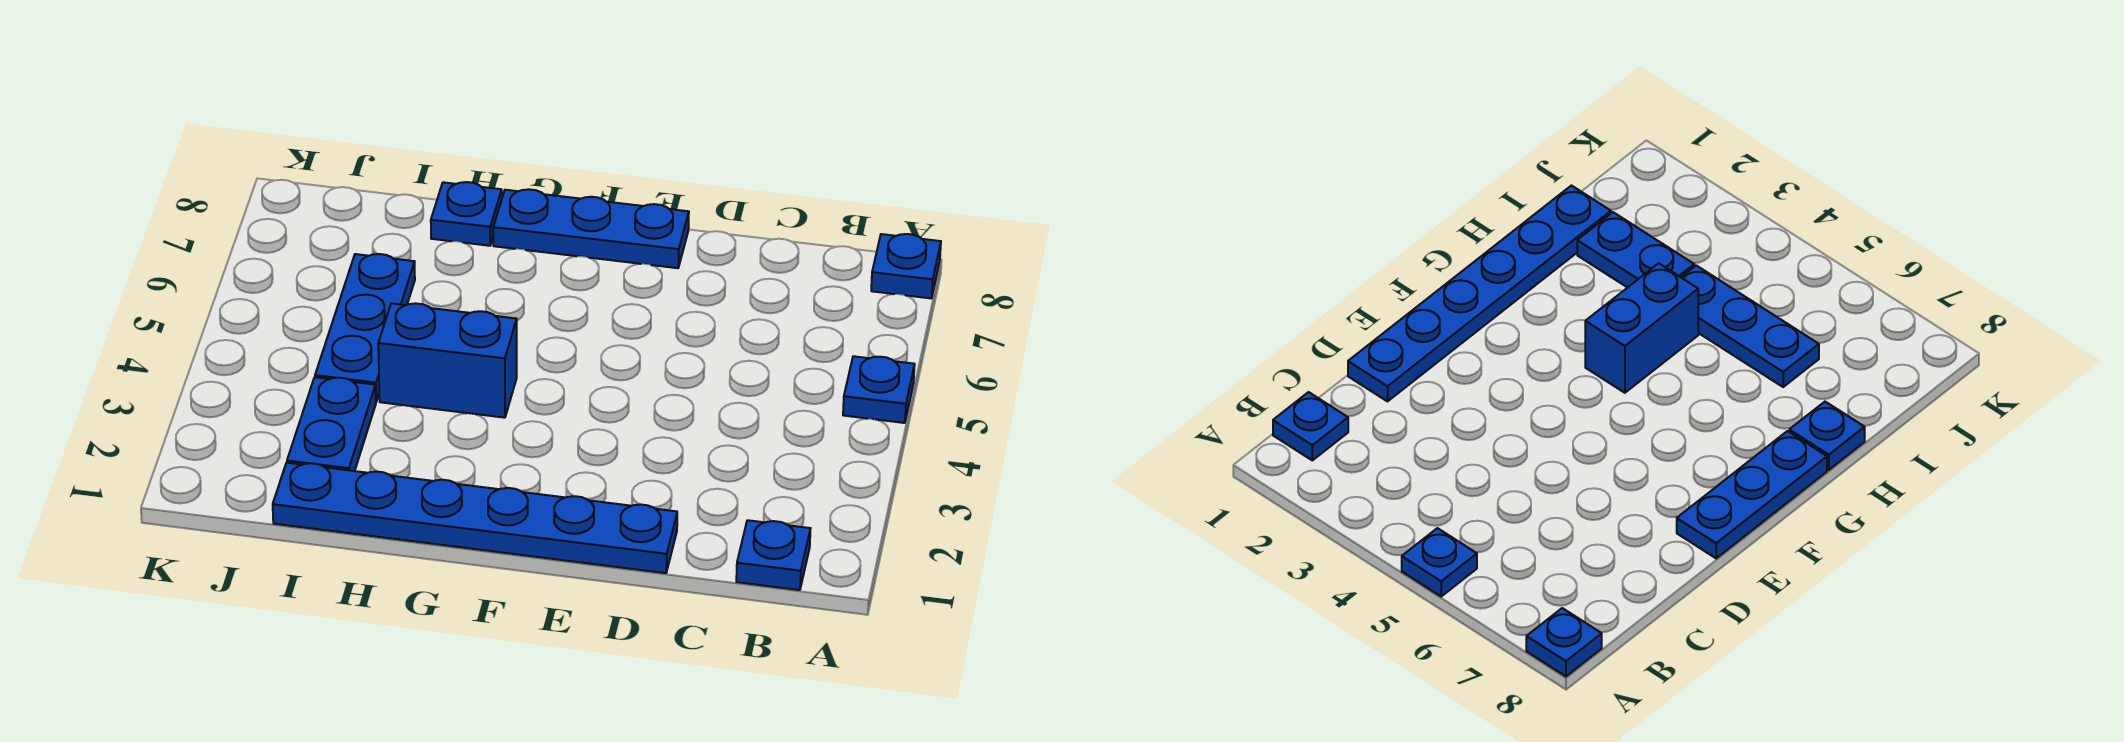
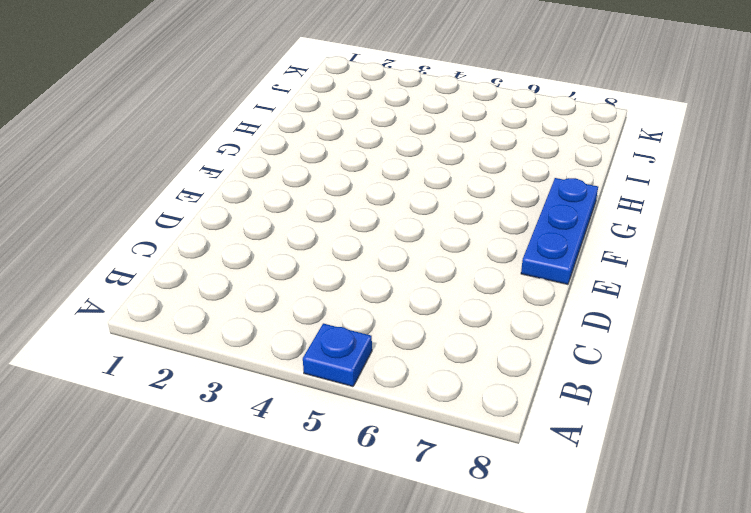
none -> blue 1x1 plate [871,234,941,298]
none -> blue 1x1 plate [736,520,811,590]

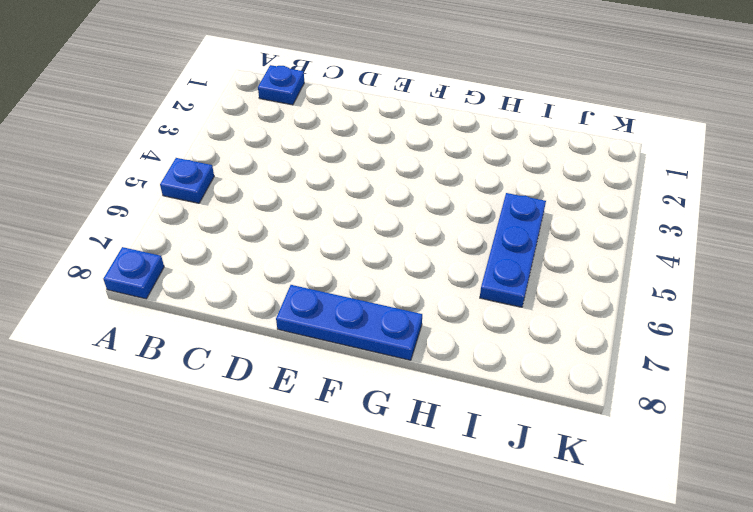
none -> blue 1x6 plate [273,463,677,573]
none -> blue 1x2 brick [378,303,517,418]

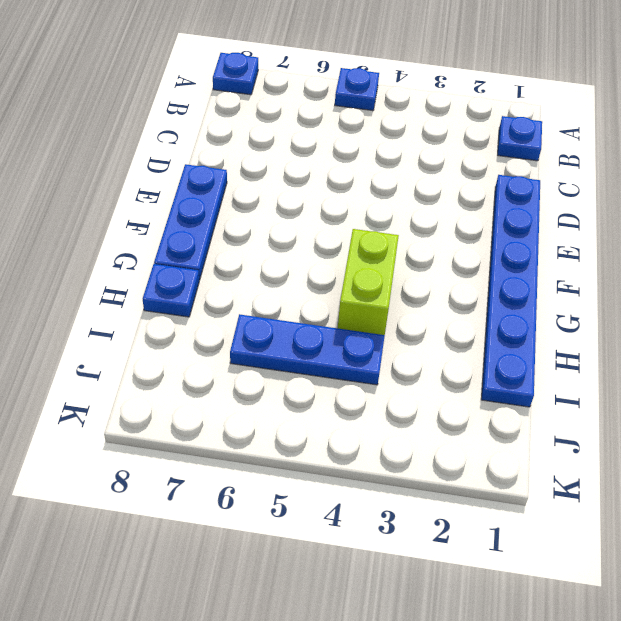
lime 1x2 brick [338,229,399,335] -> blue 1x2 brick [378,303,517,418]
none -> blue 1x2 plate [287,377,376,471]

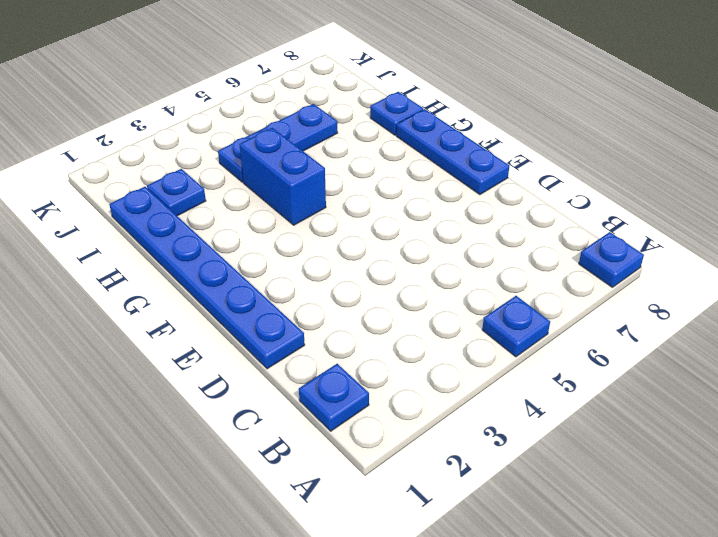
blue 1x1 plate [147,169,206,216] -> blue 1x2 plate [287,377,376,471]

